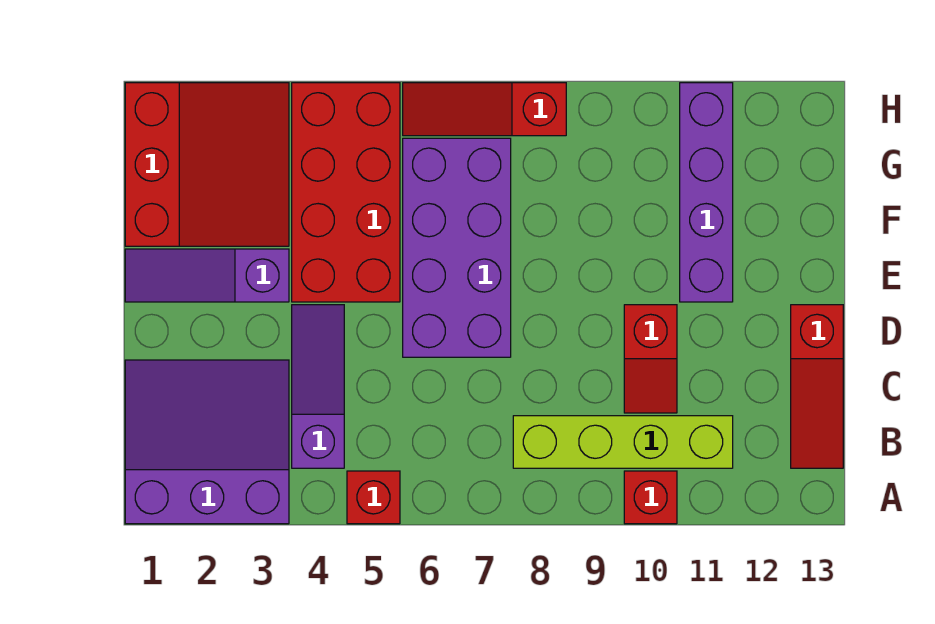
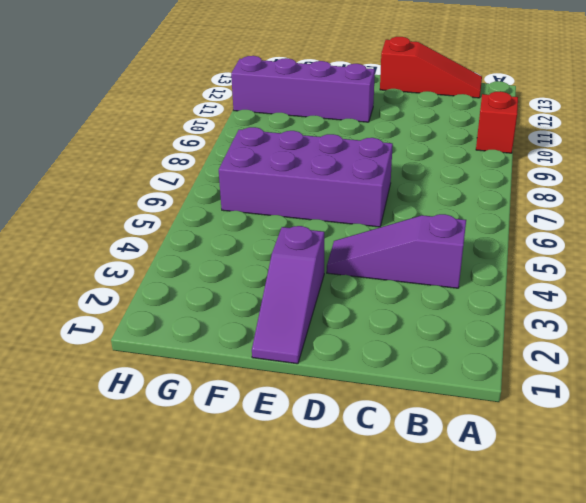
none -> purple 3x3 slope [125,360,289,524]
none -> red 1x1 brick [347,471,400,524]
none -> lime 1x4 brick [513,416,733,468]

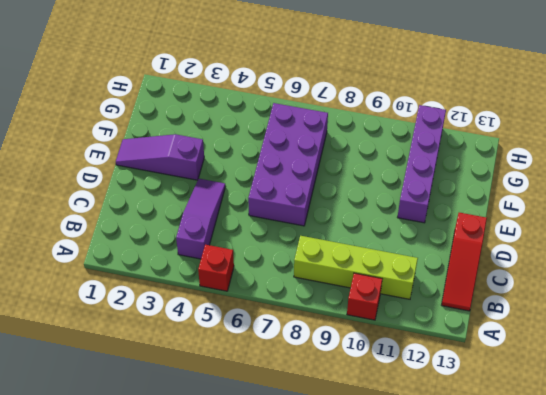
none -> purple 3x3 slope [125,360,289,524]
none -> red 1x2 slope [624,305,677,413]
none -> red 2x4 brick [292,83,400,302]

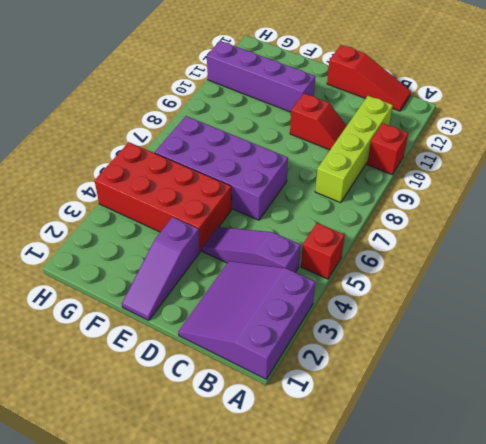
none -> red 3x3 slope [125,83,289,246]
none -> red 1x3 slope [403,83,566,136]

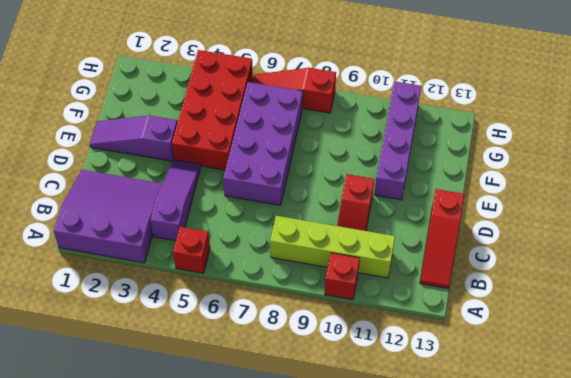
none -> red 3x3 slope [125,83,289,246]

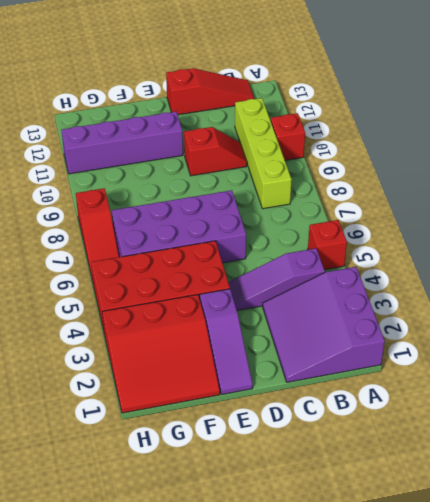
red 3x3 slope [102,295,220,413] -> red 3x3 slope turned to [125,83,289,246]

